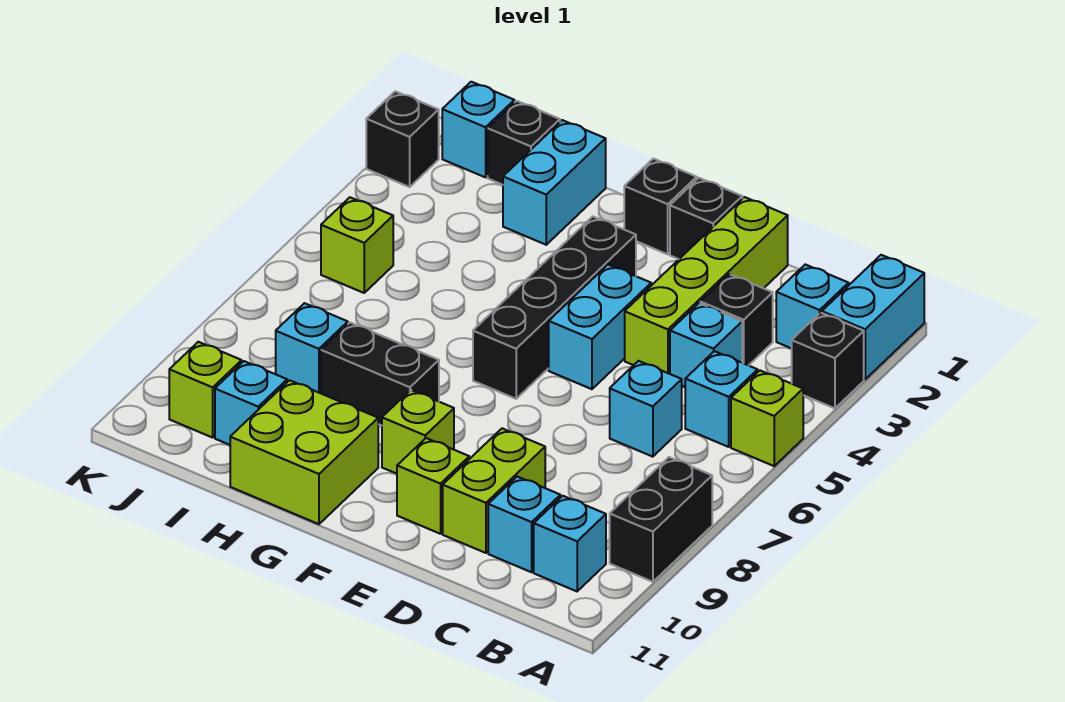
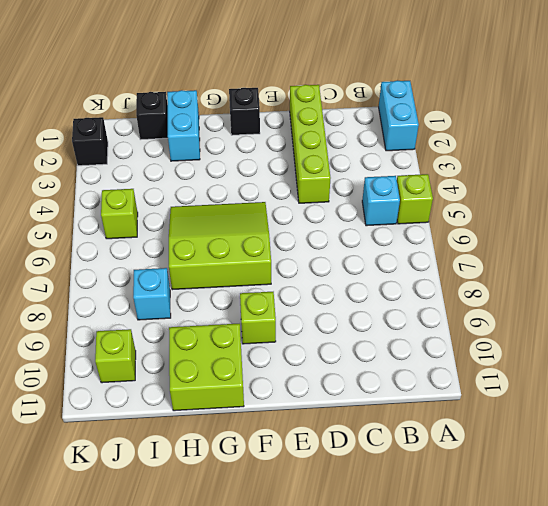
lime 3x3 slope [169,202,271,290] -> black 1x4 brick [473,216,636,399]
none -> black 1x1 brick [792,313,864,408]
none -> black 1x2 brick [610,457,712,582]
none -> cyan 1x1 brick [776,264,849,348]

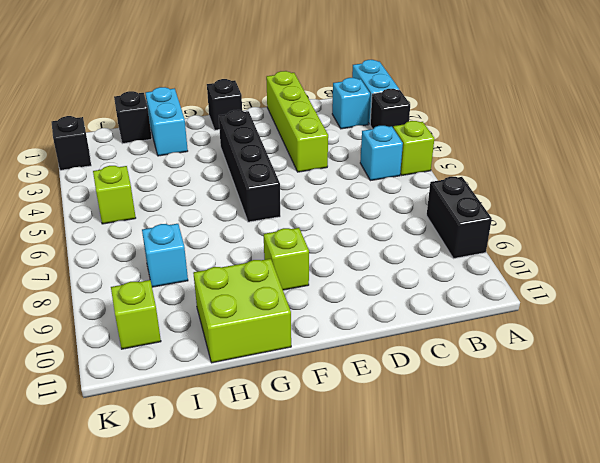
none -> cyan 1x1 brick [534,496,606,591]
none -> black 1x1 brick [700,274,773,366]
none -> cyan 1x1 brick [670,303,742,387]

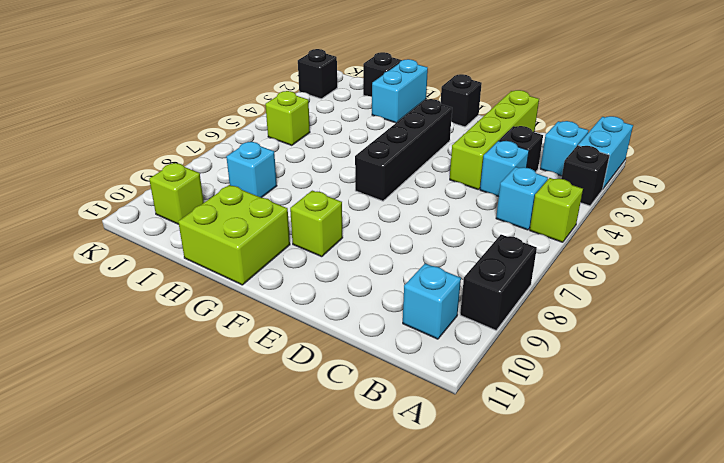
none -> cyan 1x1 brick [610,361,682,457]
none -> cyan 1x1 brick [488,477,560,572]
none -> lime 1x2 brick [443,428,545,553]

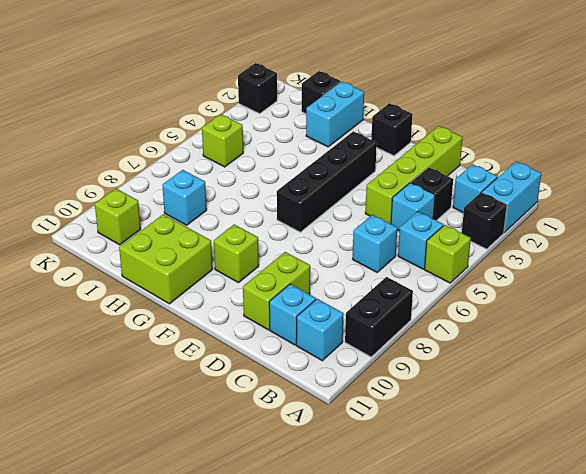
none -> black 1x1 brick [670,178,742,259]
none -> cyan 1x2 brick [549,265,651,389]
none -> lime 1x1 brick [397,438,469,534]

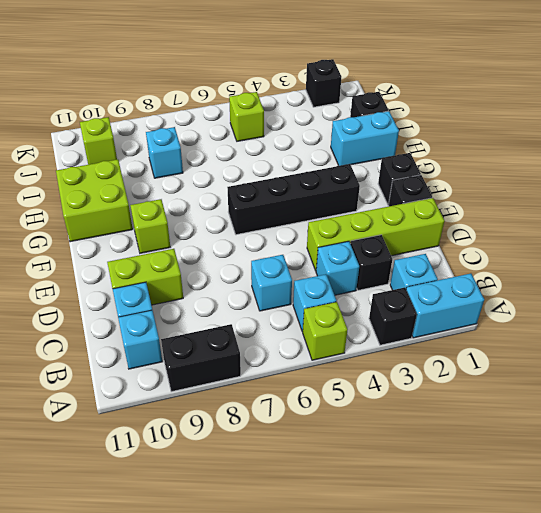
none -> cyan 1x2 brick [549,265,651,389]
none -> lime 1x1 brick [397,438,469,534]
none -> black 1x2 brick [321,323,439,426]

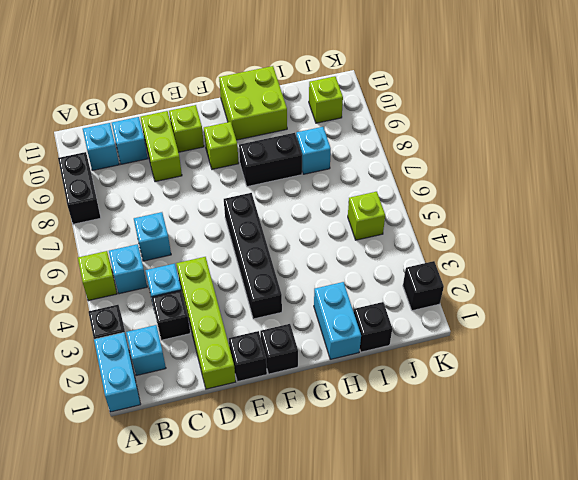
none -> cyan 1x2 brick [549,265,651,389]
none -> cyan 1x1 brick [215,361,287,445]
none -> cyan 1x1 brick [442,82,514,177]

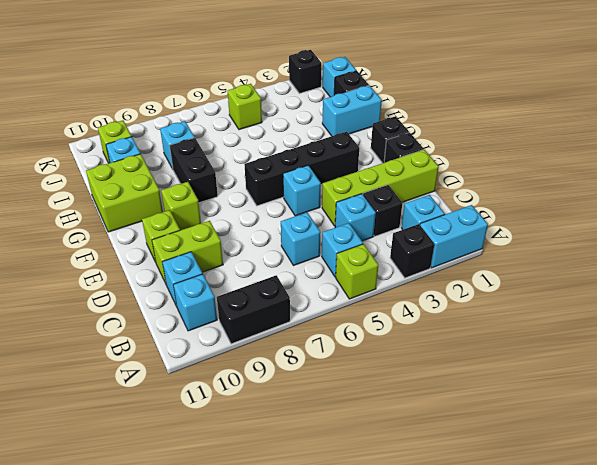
cyan 1x1 brick [283,165,321,216] -> cyan 1x2 brick [549,265,651,389]

